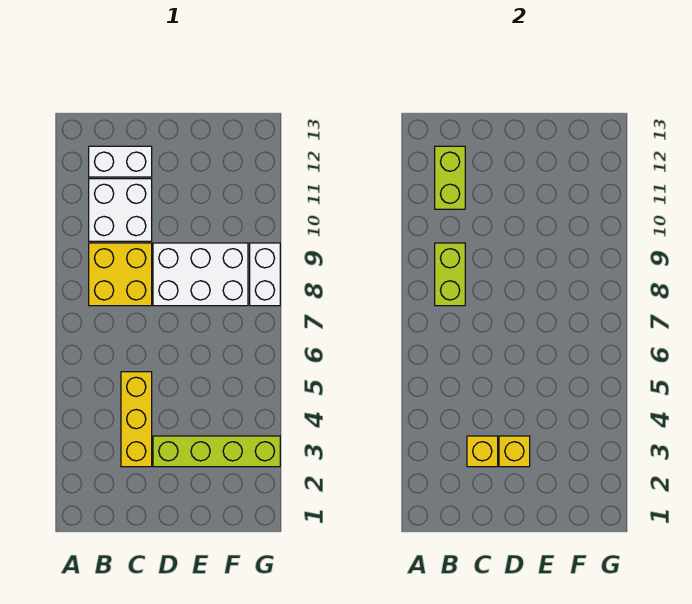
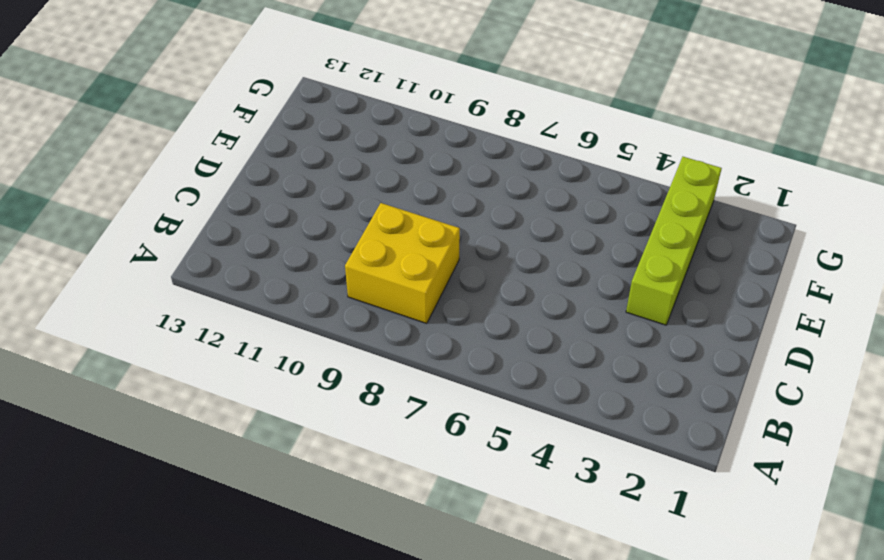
none -> white 2x2 brick [89,179,152,241]
none -> white 1x2 brick [89,146,152,177]

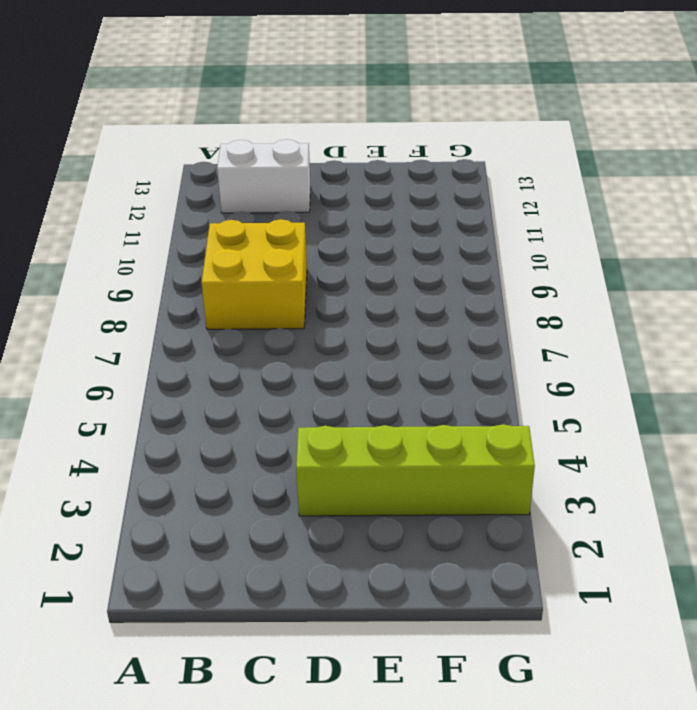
none -> white 2x2 brick [89,179,152,241]
none -> yellow 1x3 brick [121,372,152,467]

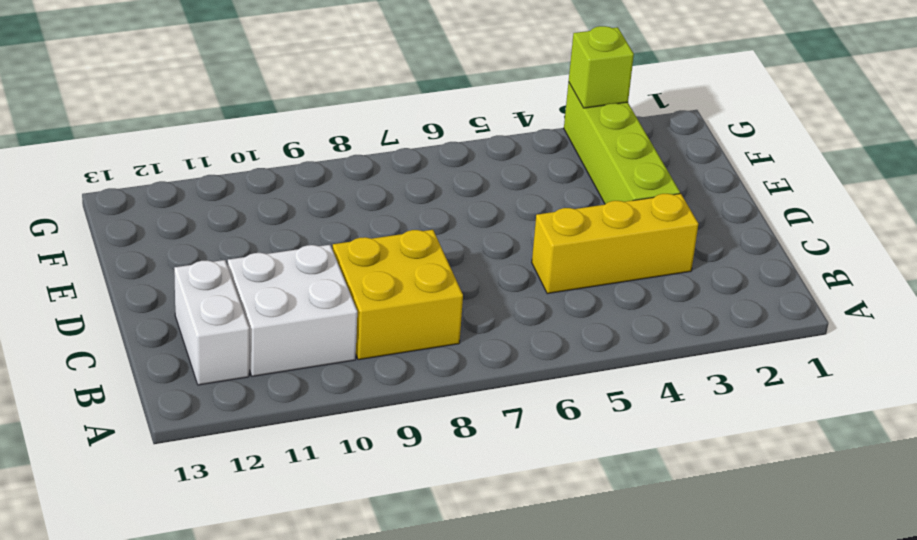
lime 1x1 brick [569,26,634,108] -> none
none -> white 2x3 brick [153,243,248,306]
none -> white 1x2 brick [250,243,280,306]

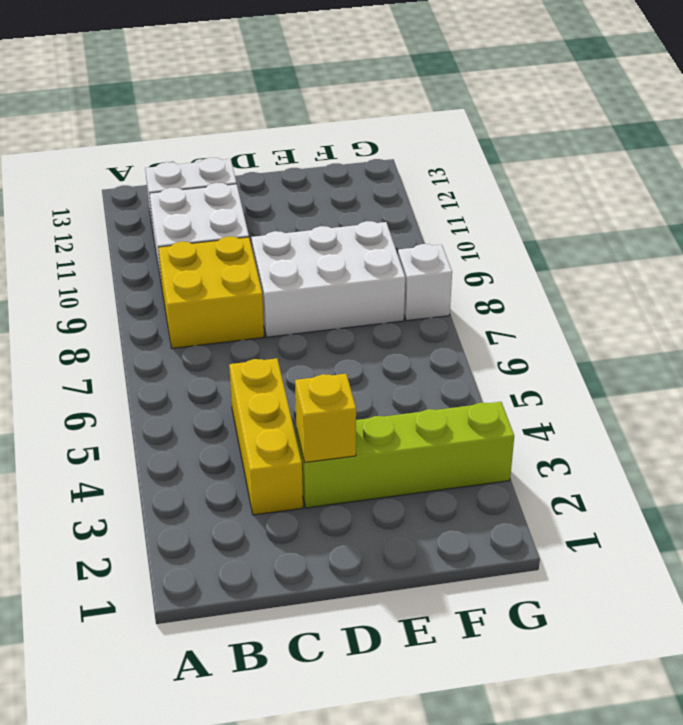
white 1x1 brick [398,244,452,321] -> white 1x2 brick [250,243,280,306]
none -> lime 1x2 brick [435,243,465,306]
none -> lime 1x2 brick [435,146,465,209]

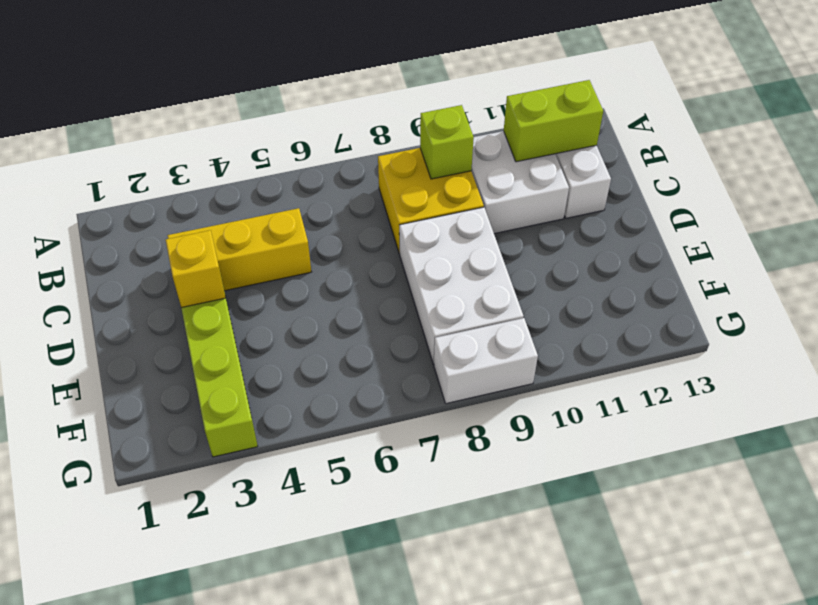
lime 1x1 brick [420,105,474,179] -> lime 1x2 brick [435,243,465,306]
none -> yellow 1x1 brick [467,436,498,467]

